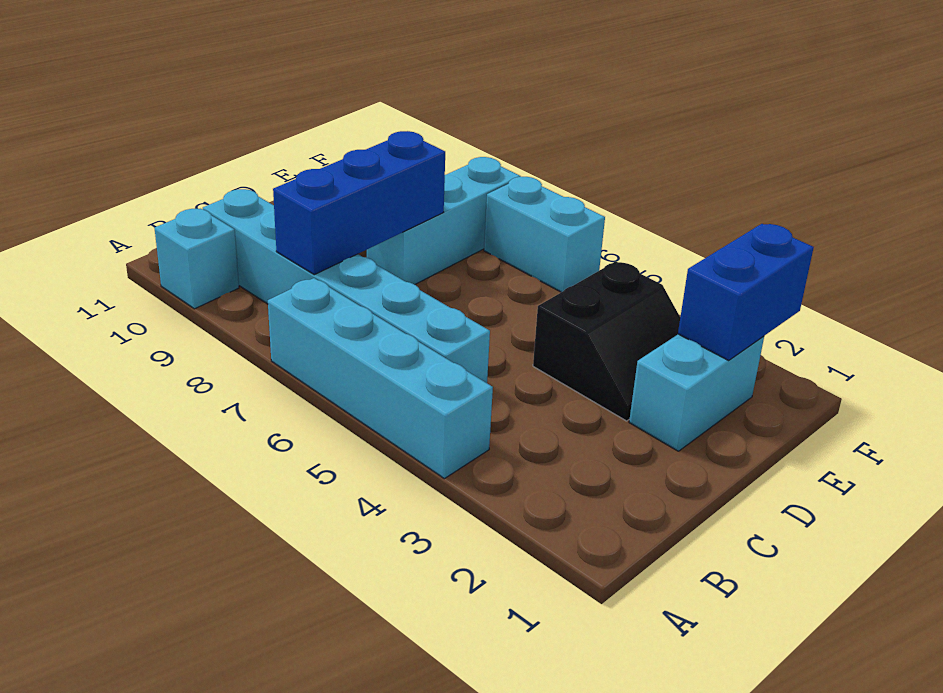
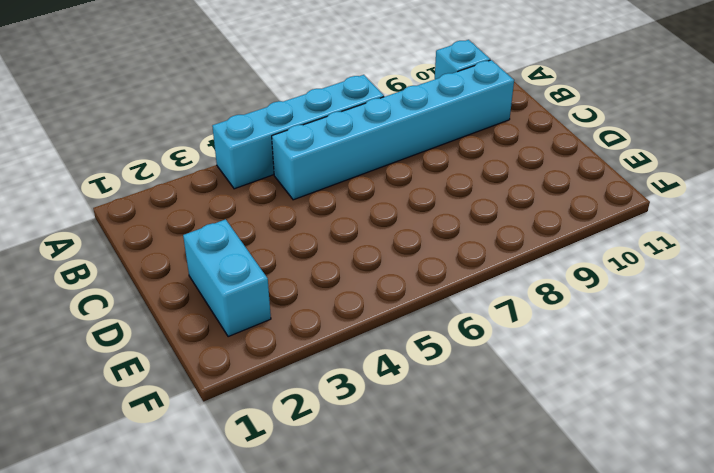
none -> black 2x2 slope [533,261,680,421]
none -> cyan 1x3 brick [367,157,521,284]

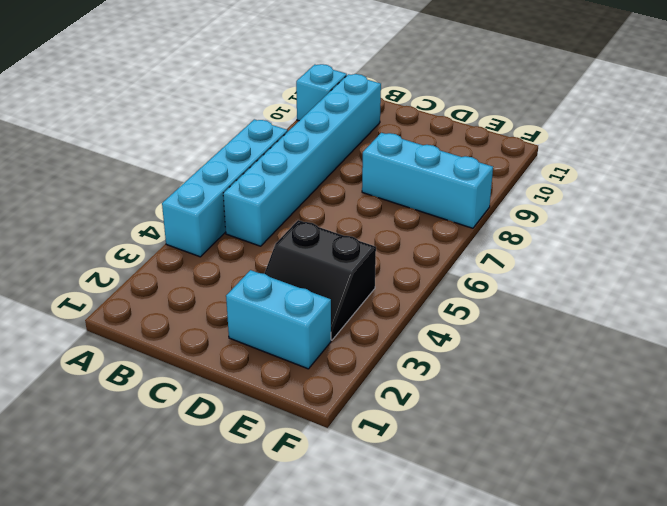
none -> cyan 1x2 brick [484,177,605,292]
none -> blue 1x3 brick [273,131,445,275]

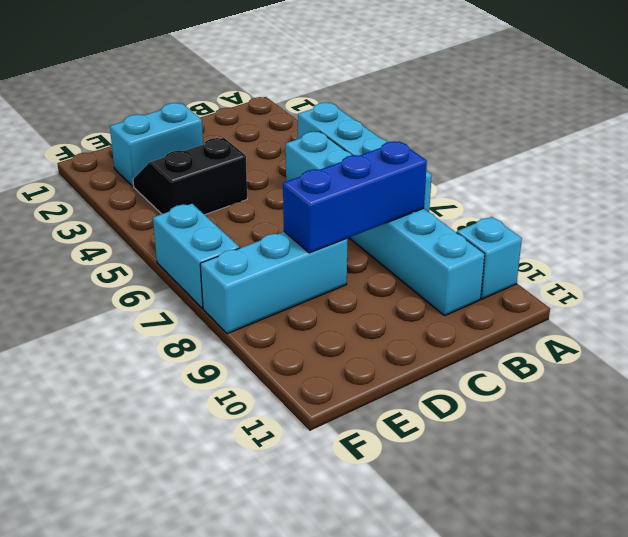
none -> blue 1x2 brick [678,224,814,360]

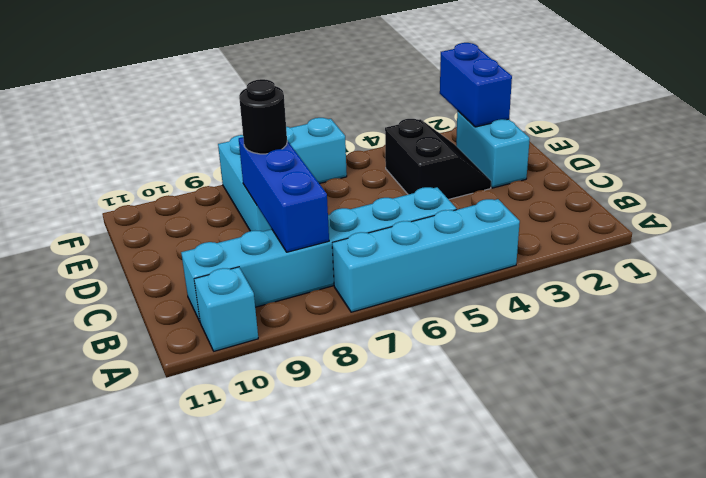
black 1x1 round brick [239,79,287,154] -> none

